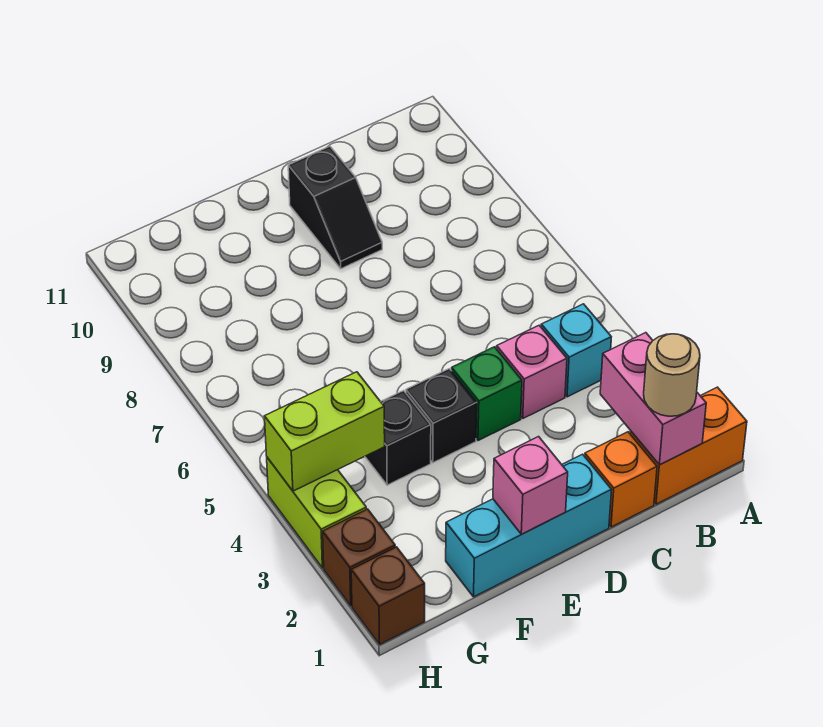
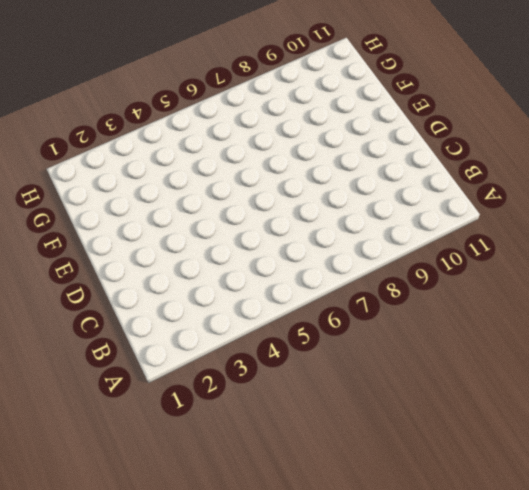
none -> orange 1x2 brick [630,387,747,504]
none -> cyan 1x1 brick [541,304,611,397]
none -> orange 1x1 brick [585,432,657,527]

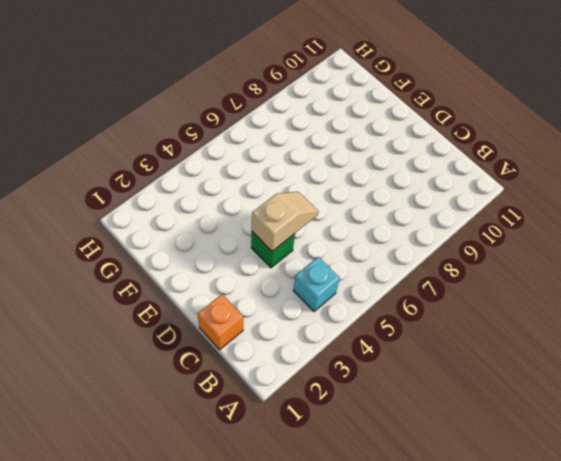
tan 1x2 slope [252,192,319,251] -> none
none -> orange 1x2 brick [630,387,747,504]
none -> pink 1x1 brick [497,325,567,418]
none -> cyan 1x3 brick [446,454,612,597]

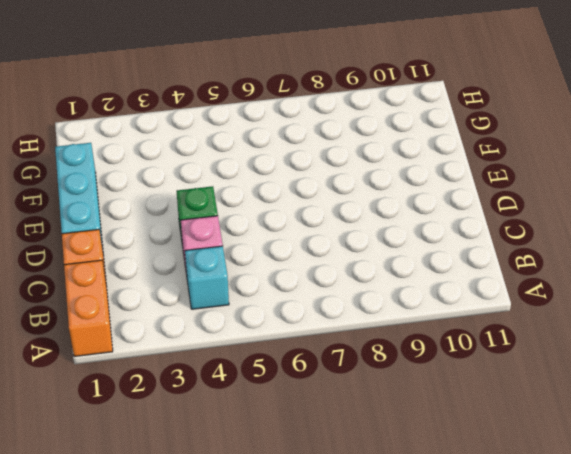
none -> black 1x2 slope [288,146,382,269]
none -> black 1x1 brick [406,369,477,463]
none -> black 1x1 brick [365,391,431,485]

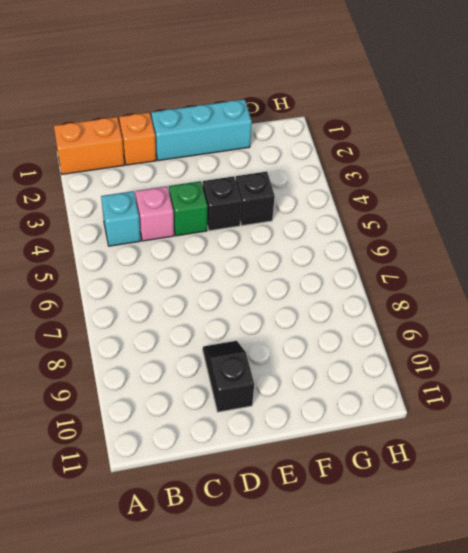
none -> brown 1x1 brick [351,547,425,644]
none -> brown 1x1 brick [323,509,395,606]
none -> lime 1x2 brick [267,458,366,568]

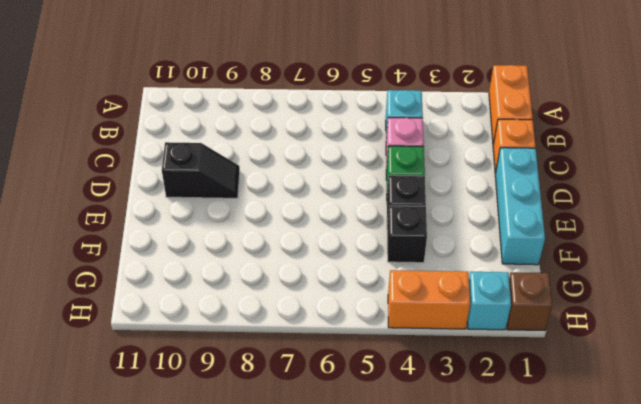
cyan 1x1 brick [467,272,511,330] -> brown 1x1 brick [323,509,395,606]
orange 1x2 brick [388,270,470,329] -> lime 1x2 brick [267,458,366,568]
none -> pink 1x2 brick [600,333,706,465]
none -> pink 1x1 brick [493,437,568,534]
none -> lime 1x2 brick [265,372,385,491]

